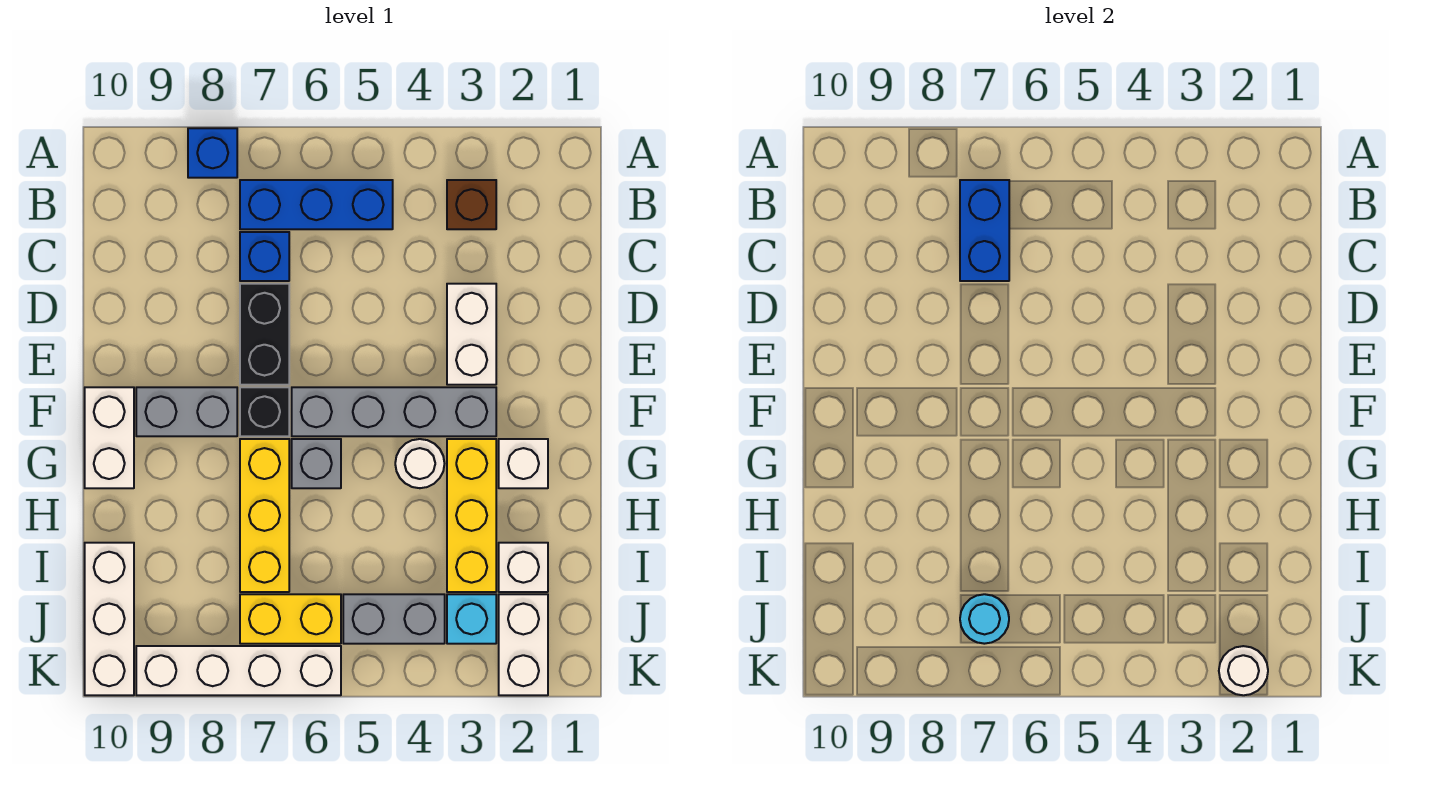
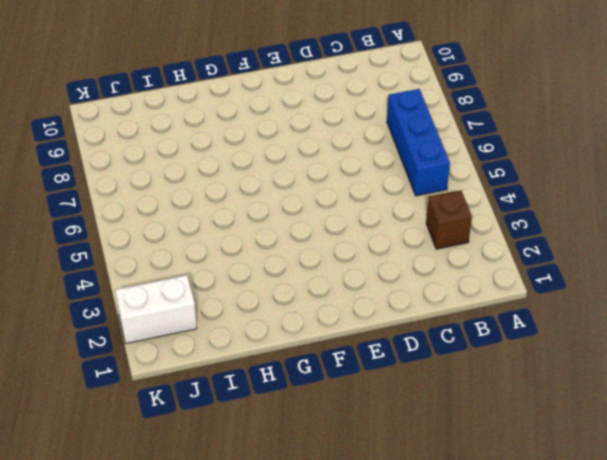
none -> blue 1x1 brick [188,128,237,178]
none -> blue 1x1 brick [240,232,289,281]
none -> white 1x2 brick [447,284,496,385]

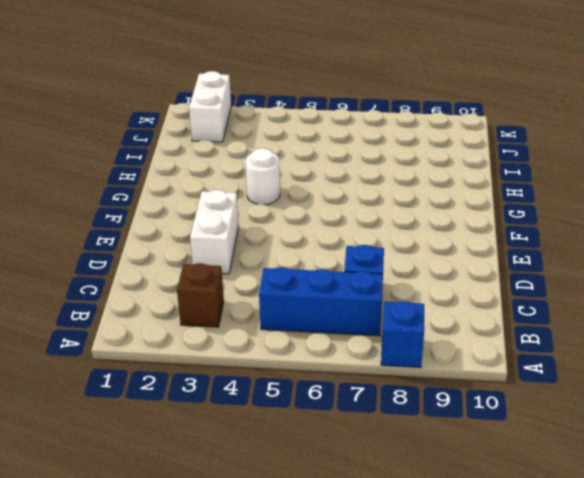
none -> black 1x2 brick [240,284,289,385]
none -> grey 1x4 brick [292,387,496,436]
none -> black 1x1 brick [240,387,289,436]

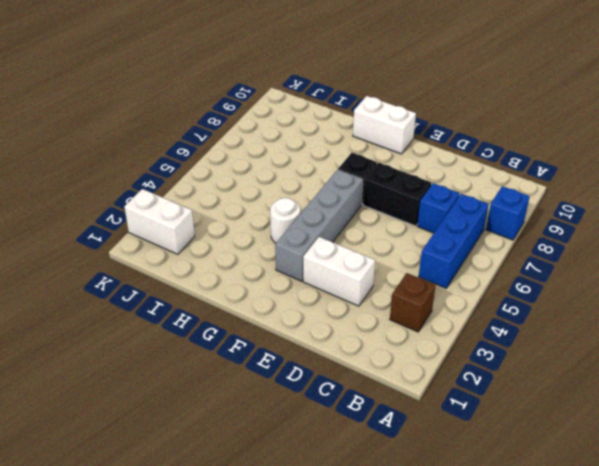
none -> grey 1x2 brick [136,387,237,436]
none -> white 1x1 brick [499,439,548,488]
none -> yellow 1x3 brick [447,439,496,592]

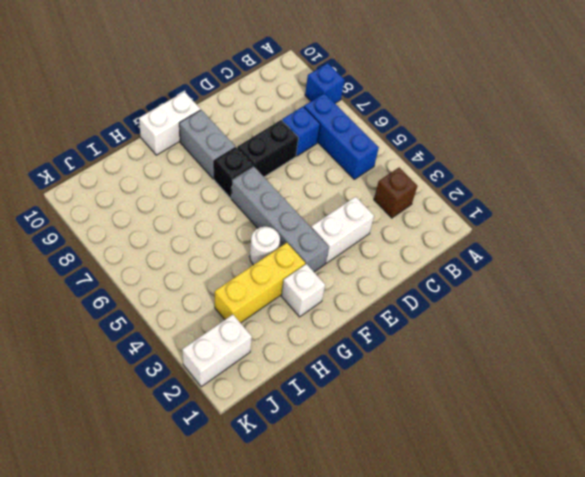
none -> grey 1x1 brick [292,439,341,488]
none -> yellow 1x3 brick [240,439,289,592]
none -> white 1x1 brick [499,543,548,592]

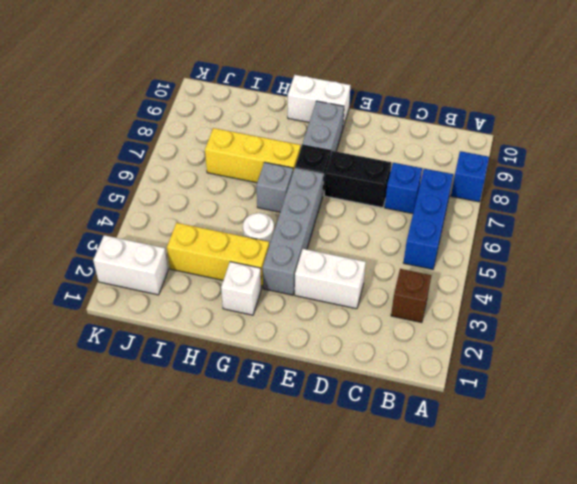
none -> white 1x1 brick [499,543,548,592]
none -> white 1x3 brick [85,543,134,695]
none -> cyan 1x1 brick [447,594,496,644]

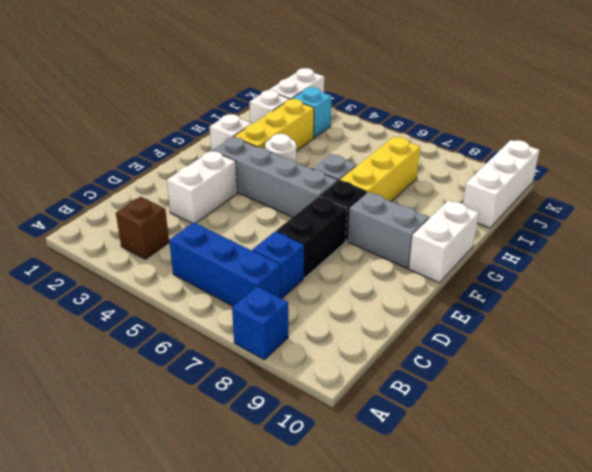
none -> grey 1x2 brick [343,594,445,644]
none -> yellow 1x2 brick [240,594,341,644]
none -> white 1x4 brick [136,646,341,695]

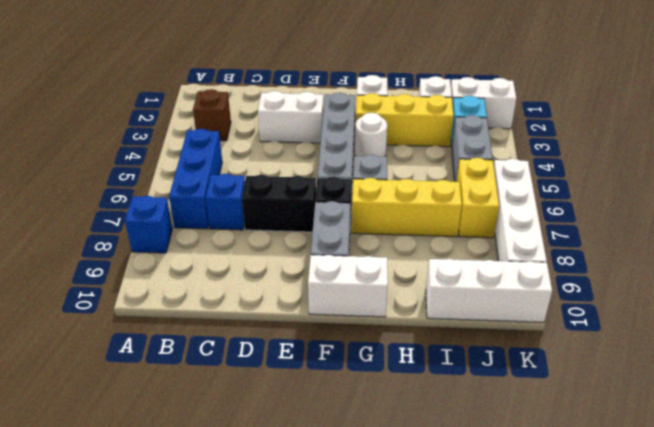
none -> blue 1x2 brick [960,180,1009,281]
none -> cyan 1x1 round brick [960,594,1009,644]
none -> white 1x1 round brick [1219,646,1268,695]

